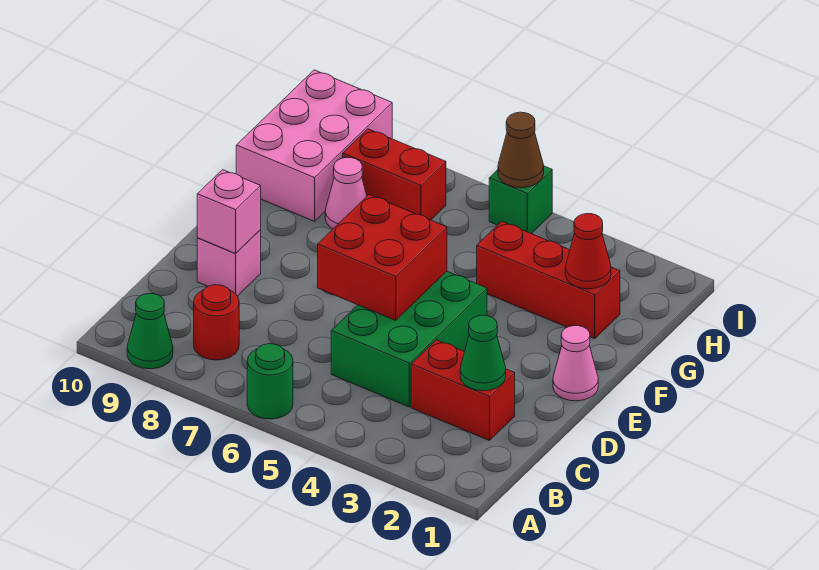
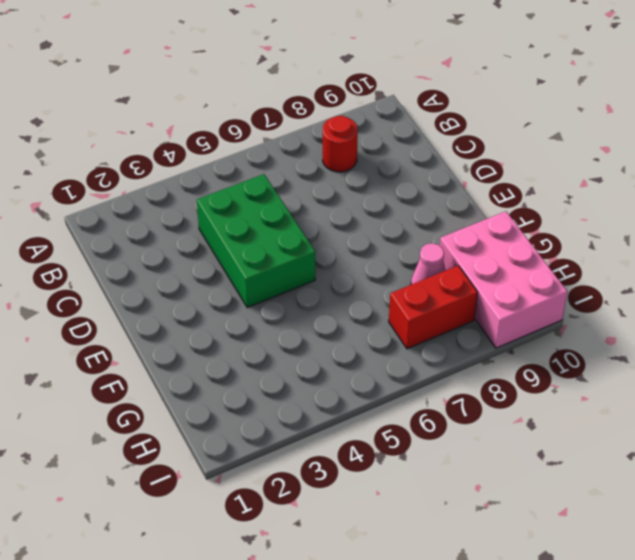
none -> green 1x1 round brick [247,344,293,419]
none -> green 1x1 cone [127,294,173,369]
none -> red 1x2 brick [411,340,515,441]

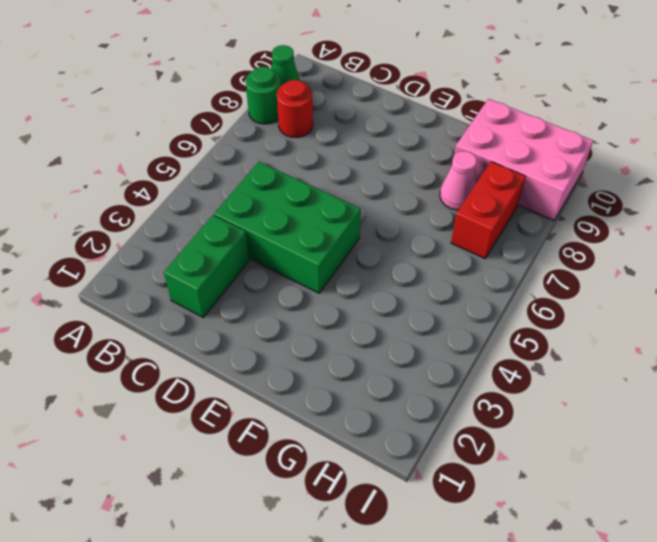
green 1x1 round brick [246,67,281,124] -> green 1x1 round brick moved to [247,344,293,419]
green 1x2 brick [164,215,249,317] -> red 1x2 brick [411,340,515,441]
none -> pink 1x1 brick [197,230,261,296]
none -> pink 1x1 cone [553,326,598,401]
none -> red 1x3 brick [477,221,620,339]

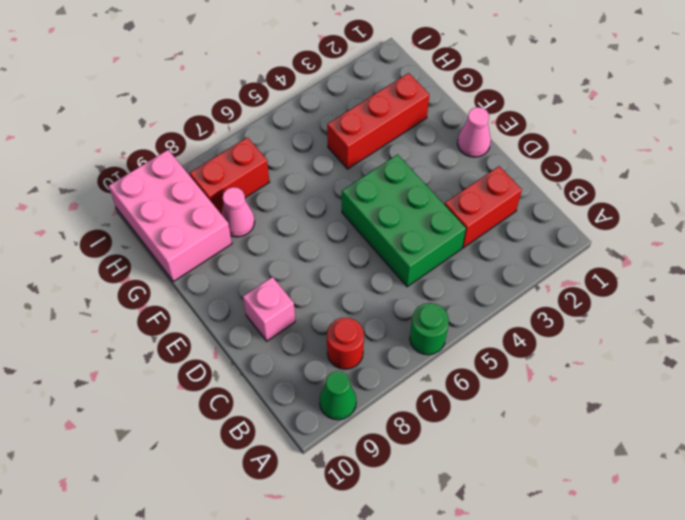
none -> green 1x1 brick [489,166,552,234]
none -> green 1x1 cone [460,315,506,391]
none -> red 2x2 brick [318,195,447,320]

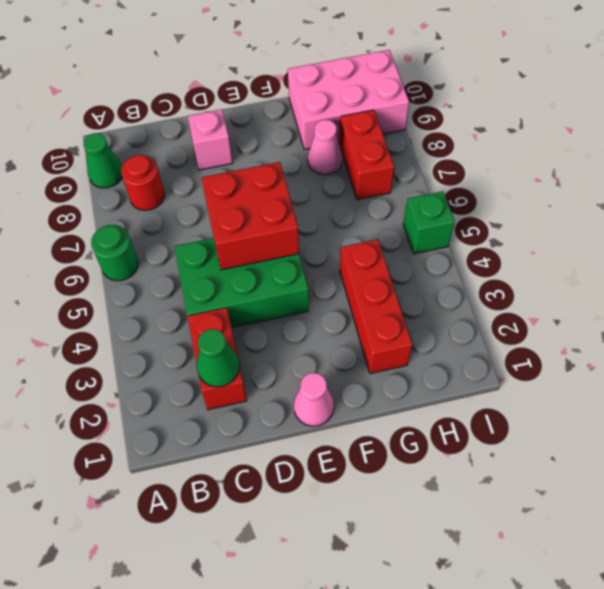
none -> pink 1x1 brick [197,170,261,254]
none -> red 1x1 cone [565,214,611,289]
none -> brown 1x1 cone [498,112,544,188]

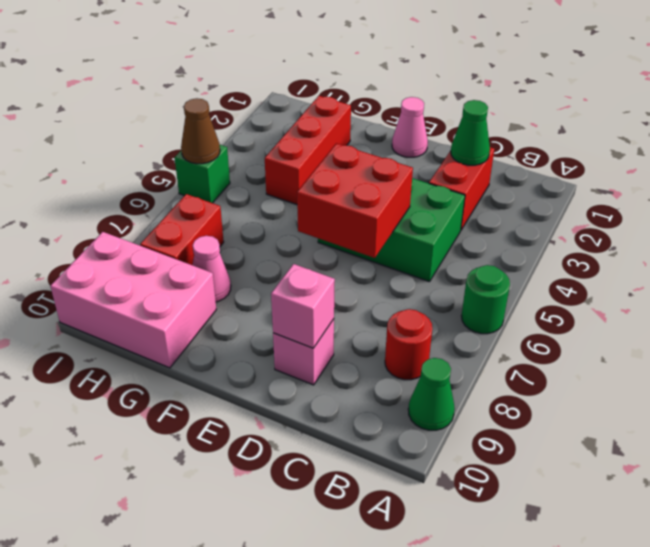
none -> red 1x1 cone [565,214,611,289]

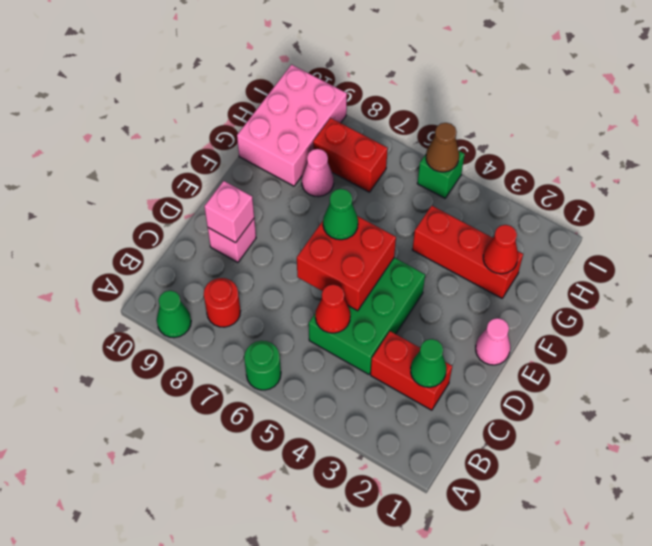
red 1x1 cone [315,284,350,333] -> none
green 1x1 cone [323,189,358,240] -> none

